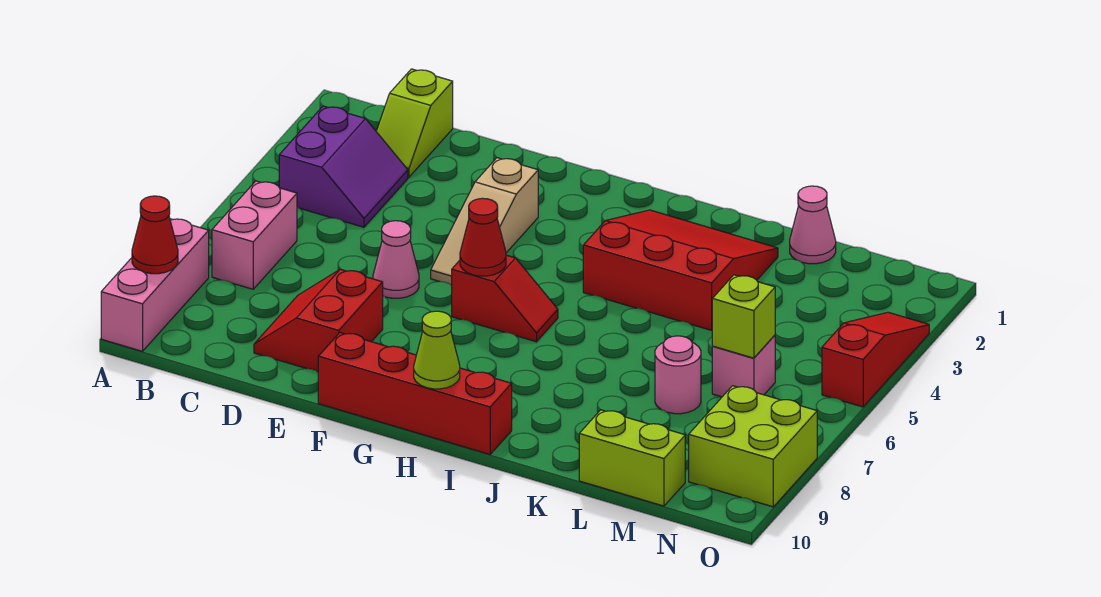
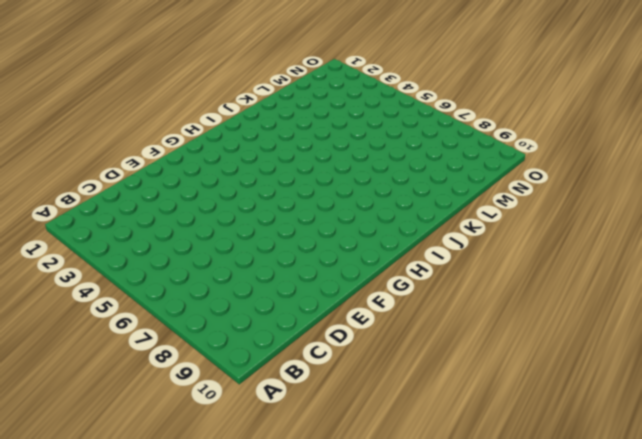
none -> pink 1x3 brick [101,219,209,351]
none -> purple 2x2 slope [279,106,408,227]
none -> pink 1x2 brick [212,181,297,289]

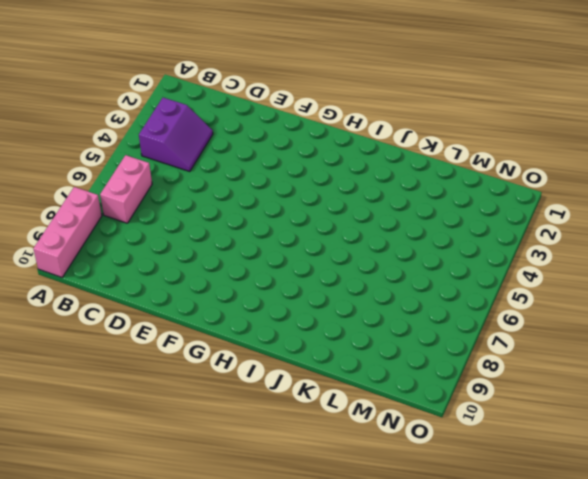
none -> lime 1x2 slope [376,69,453,177]
none -> red 2x2 slope [254,269,383,372]
none -> pink 1x1 cone [373,221,419,298]

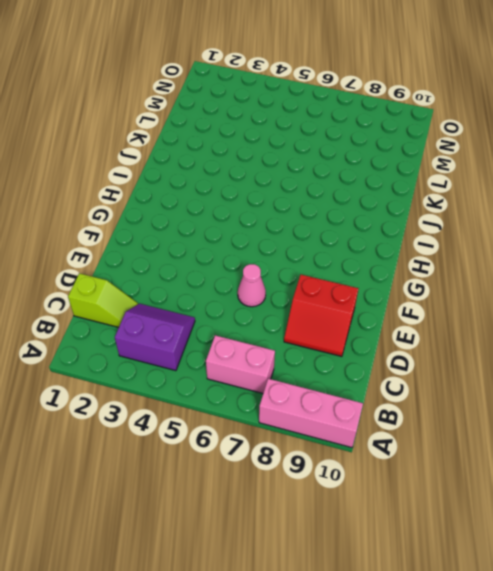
none -> tan 1x3 slope [431,158,538,285]
none -> red 1x4 brick [318,333,512,454]
none -> red 1x2 slope [452,255,558,342]

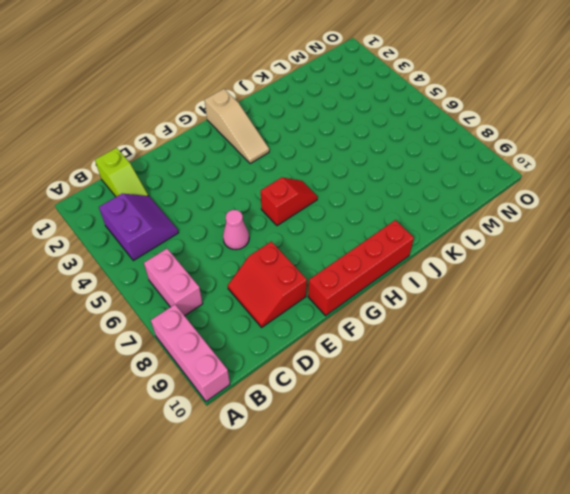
tan 1x3 slope [205,89,269,164] -> tan 1x3 slope moved to [431,158,538,285]
none -> red 3x3 slope [583,210,778,330]
none -> pink 1x1 cone [790,186,836,264]
none -> pink 1x1 round brick [655,336,701,414]

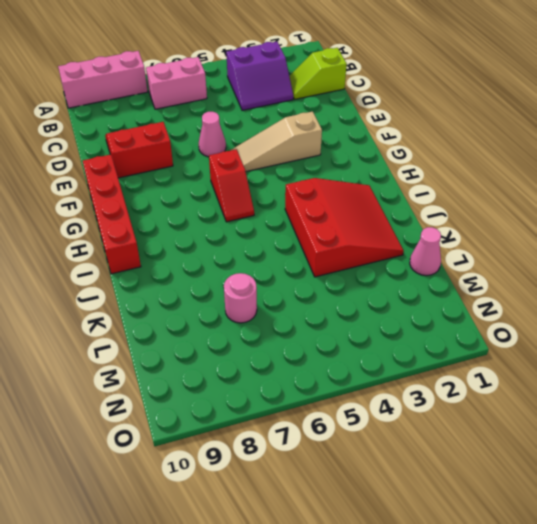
none -> lime 1x2 brick [579,410,685,506]
none -> pink 1x1 brick [712,335,775,397]
none -> lime 2x2 brick [689,386,817,507]

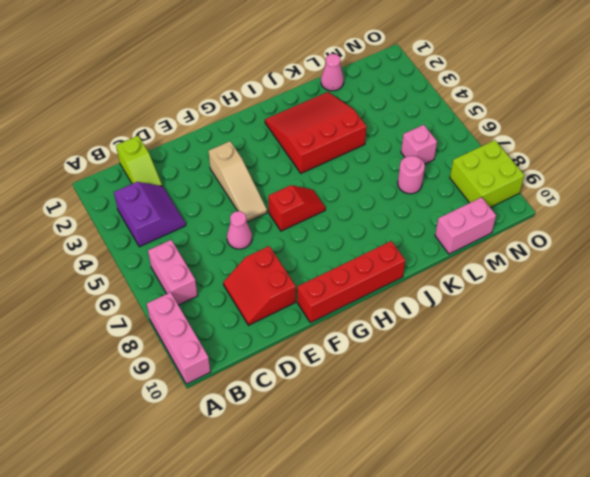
pink 1x2 brick [435,197,496,254] -> lime 1x2 brick [579,410,685,506]
none -> red 1x3 slope [822,312,929,407]
none -> red 1x1 cone [132,196,178,274]
none -> red 1x1 cone [460,198,506,276]

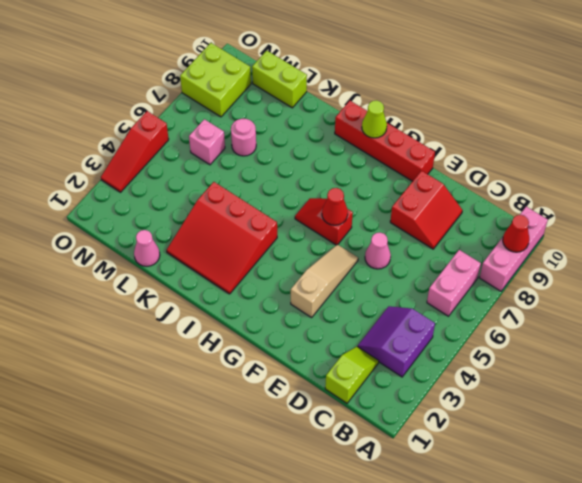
none -> lime 1x1 brick [712,275,775,358]

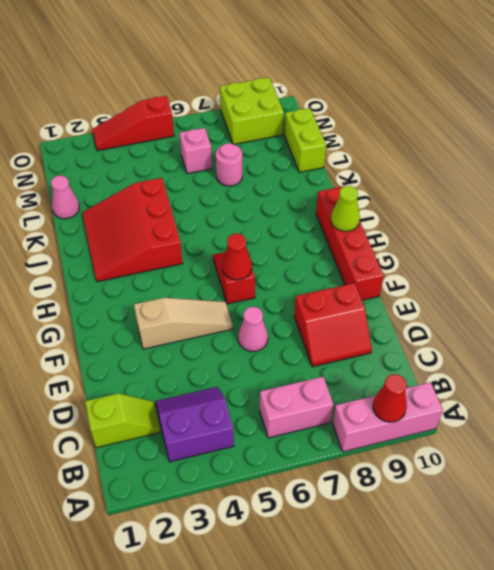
none -> lime 1x1 brick [712,275,775,358]

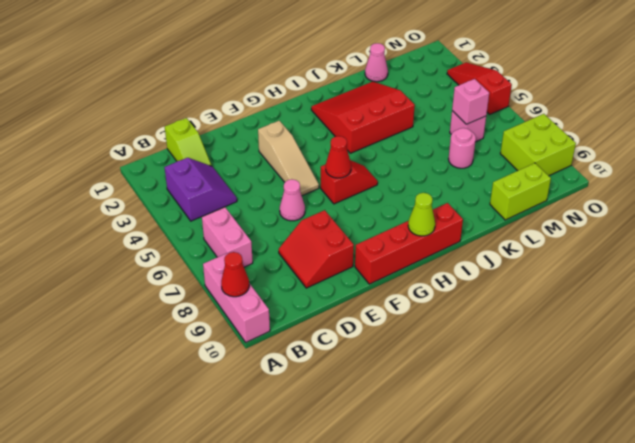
pink 1x1 brick [452,79,489,124] -> lime 1x1 brick [712,275,775,358]

